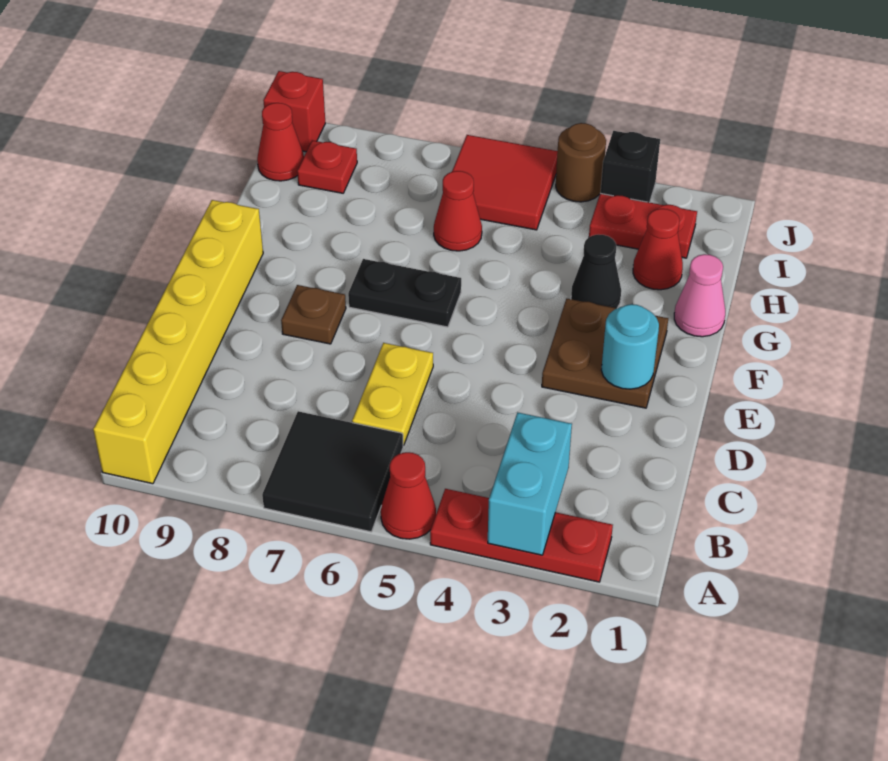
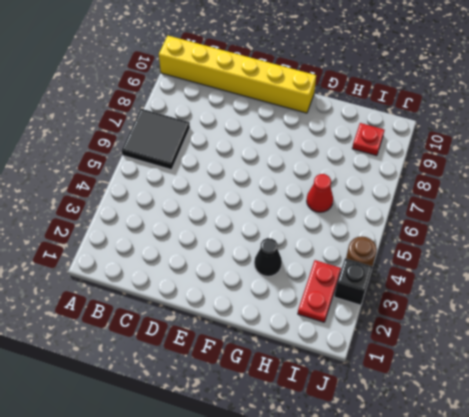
none -> red 1x3 plate [430,489,613,582]
none -> red 1x1 cone [381,452,436,539]
none -> yellow 1x2 plate [352,343,433,445]

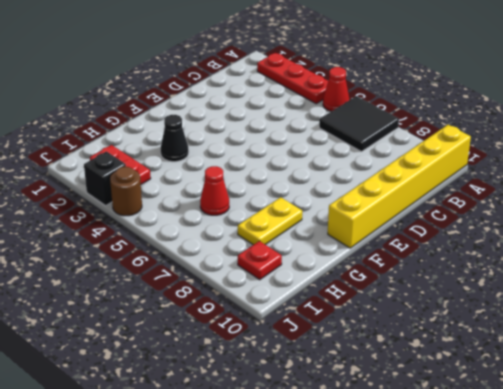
yellow 1x2 plate [238,197,302,245] -> yellow 1x2 plate moved to [352,343,433,445]
none -> brown 2x2 plate [542,299,668,408]
none -> brown 1x1 plate [281,285,346,344]
none -> black 1x2 plate [348,259,461,327]

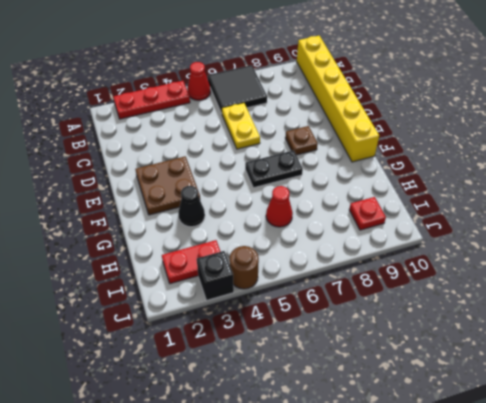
none -> pink 1x1 cone [674,254,725,337]
none -> red 1x1 cone [633,209,683,290]
none -> red 2x2 tile [452,135,558,230]

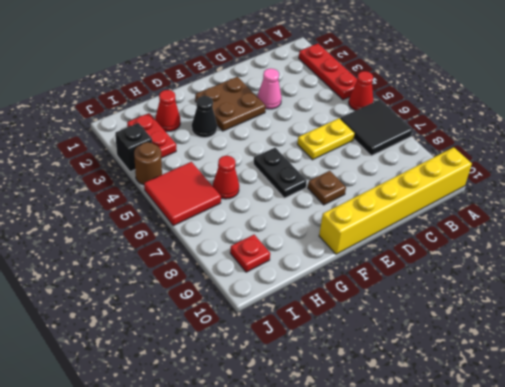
pink 1x1 cone [257,68,282,109] -> pink 1x1 cone moved to [674,254,725,337]
none -> red 1x1 cone [257,103,304,181]
none -> red 1x1 brick [263,71,325,152]
none -> cyan 1x2 brick [488,412,572,555]

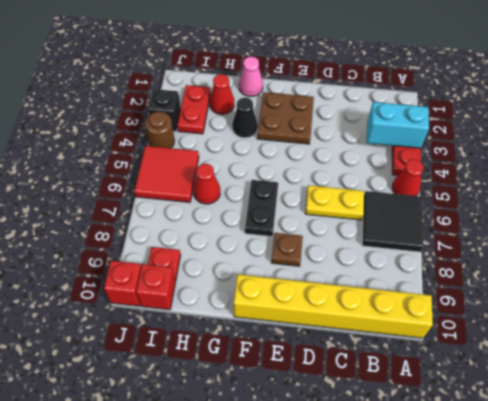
red 1x1 brick [136,264,176,310] -> red 1x1 cone [257,103,304,181]
none -> cyan 1x1 round brick [601,304,659,389]

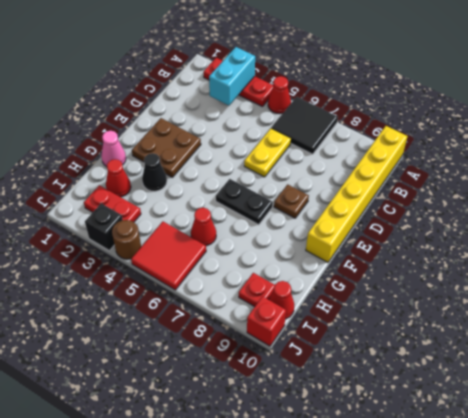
none -> cyan 1x1 round brick [601,304,659,389]

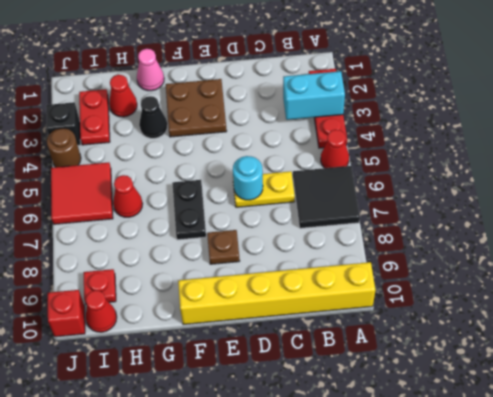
cyan 1x1 round brick [233,156,263,200] -> cyan 1x1 round brick moved to [601,304,659,389]

